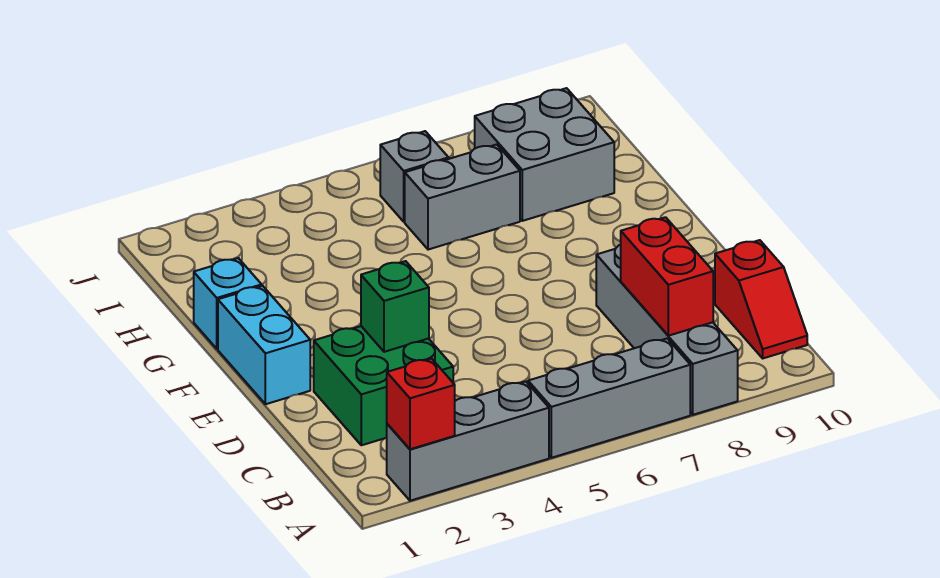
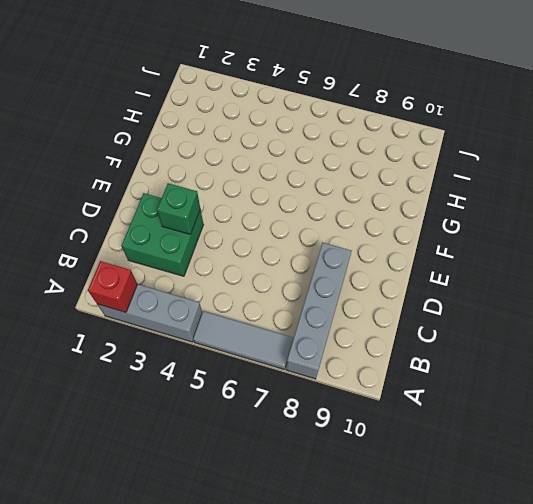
grey 1x3 tile [193,311,294,369] -> grey 1x3 brick [528,339,690,458]
none -> red 1x2 slope [715,240,807,358]
none -> cyan 1x2 brick [218,286,310,404]
none -> cyan 1x1 brick [194,258,262,349]

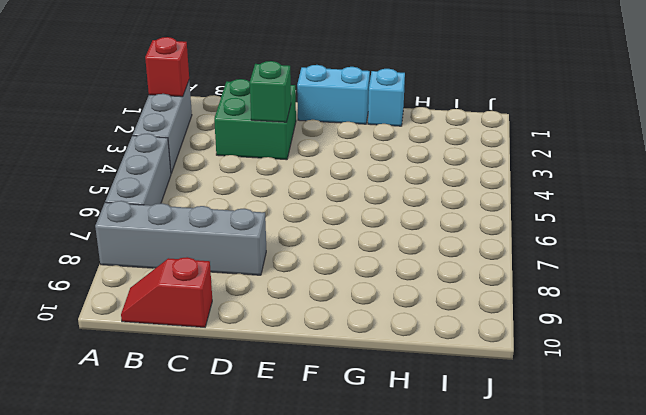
none -> grey 1x2 brick [405,144,520,250]
none -> grey 2x2 brick [475,88,614,221]
none -> grey 1x1 brick [380,131,449,222]

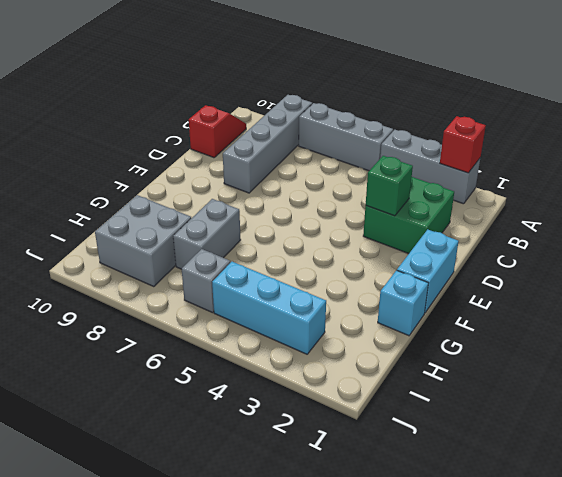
grey 1x2 brick [173,199,241,269] -> grey 1x2 brick turned to [405,144,520,250]
cyan 1x3 brick [212,262,326,354] -> none
none -> red 1x2 brick [621,217,713,336]

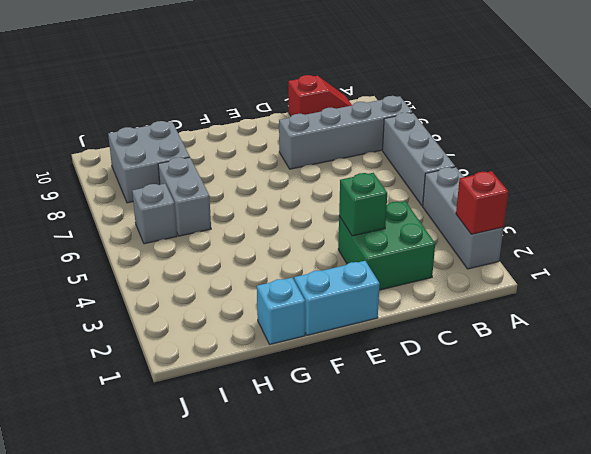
none -> red 1x2 brick [621,217,713,336]

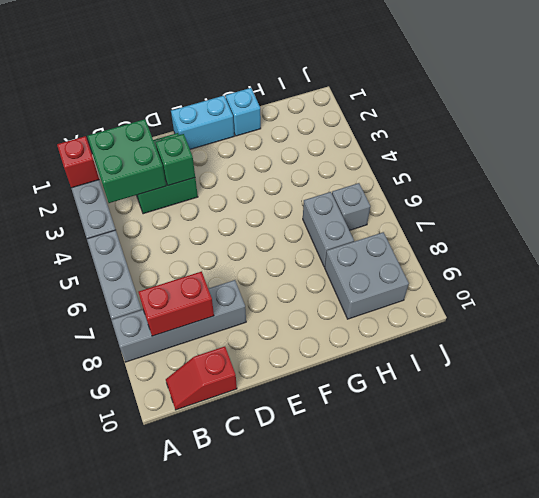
green 2x2 brick [87,119,166,203] -> none

